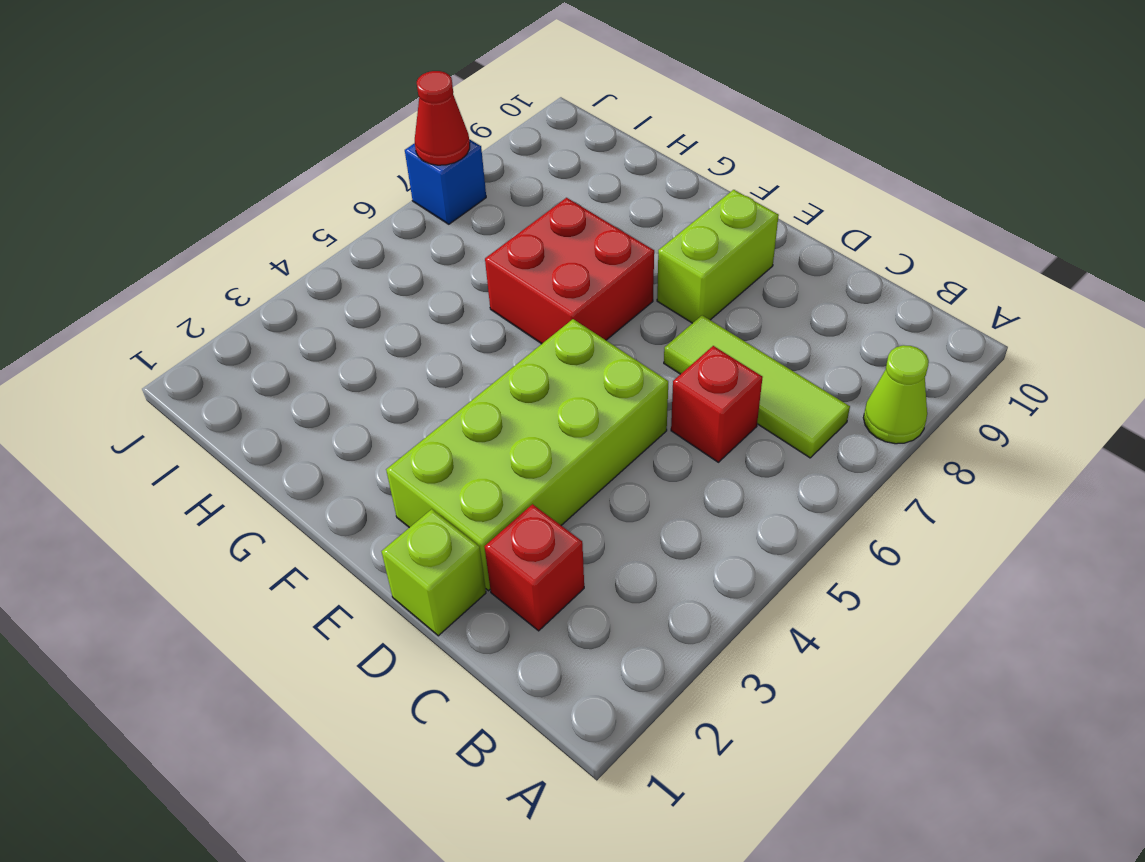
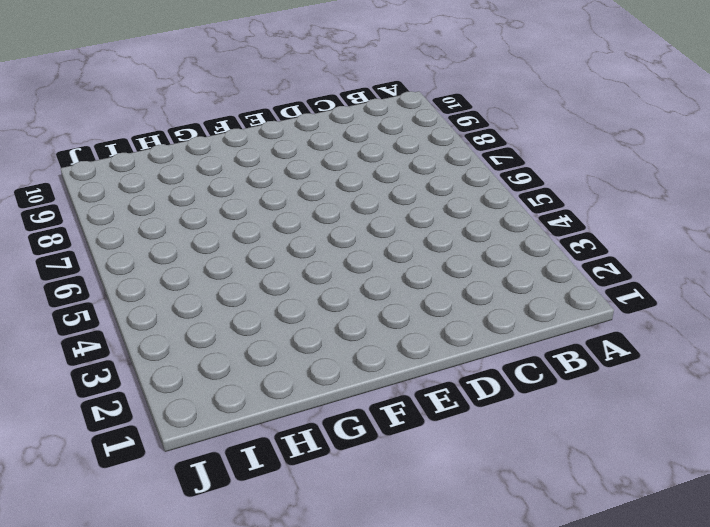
none -> lime 1x1 cone [863,345,929,444]
none -> lime 1x3 tile [664,315,850,458]

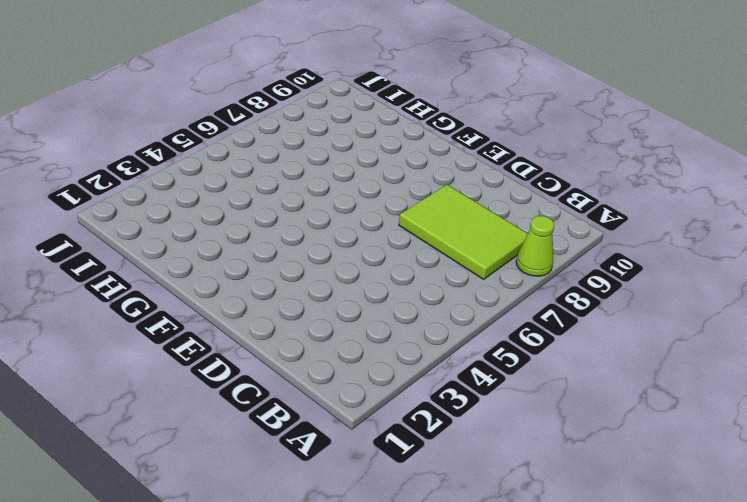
lime 2x3 tile [399,185,528,279] -> lime 1x3 tile [664,315,850,458]
none -> red 1x1 brick [484,504,584,631]
none -> red 1x1 brick [671,346,763,462]

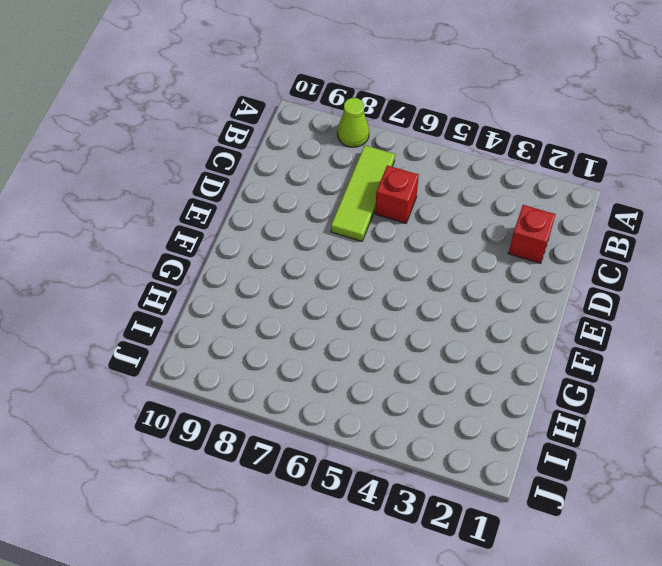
none -> lime 1x1 brick [382,509,486,636]
none -> lime 2x4 brick [386,319,668,591]

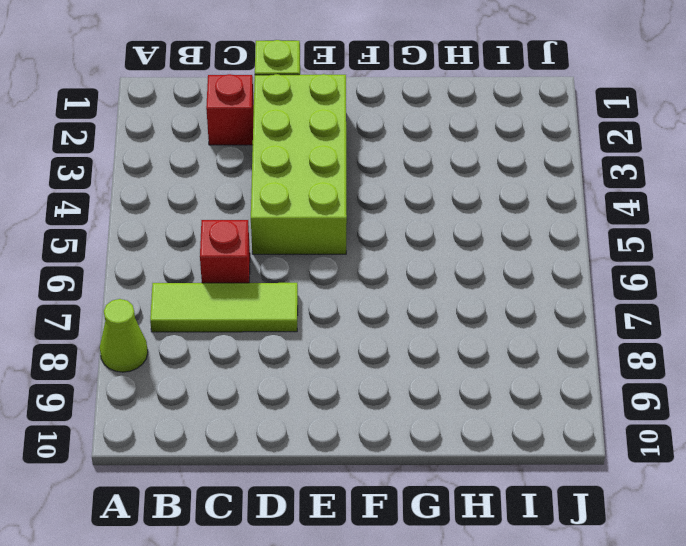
none -> lime 1x2 brick [657,190,779,323]
none -> red 2x2 brick [485,198,654,344]

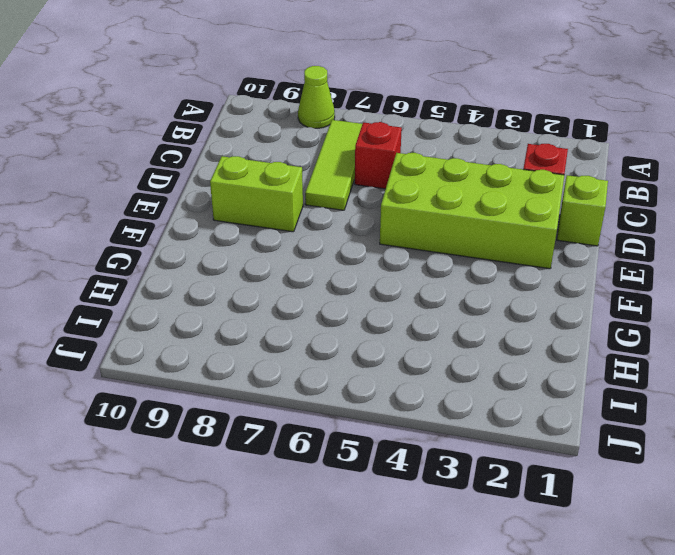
none -> red 2x2 brick [485,198,654,344]
none -> blue 1x1 brick [405,139,486,224]

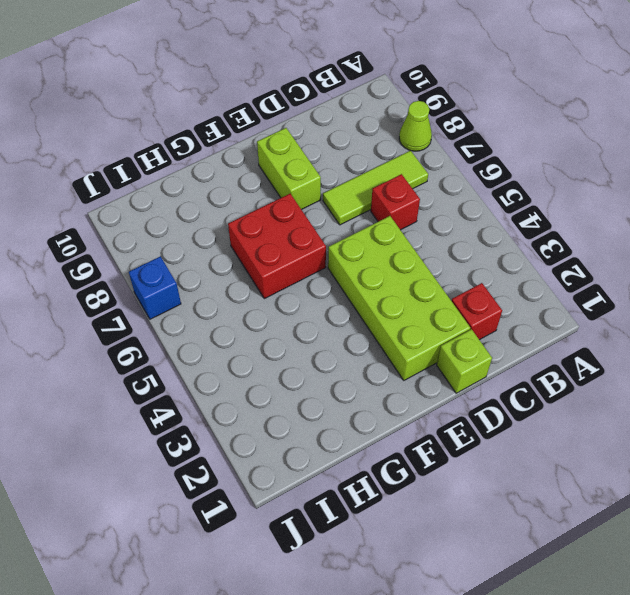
none -> red 1x1 cone [415,71,470,165]

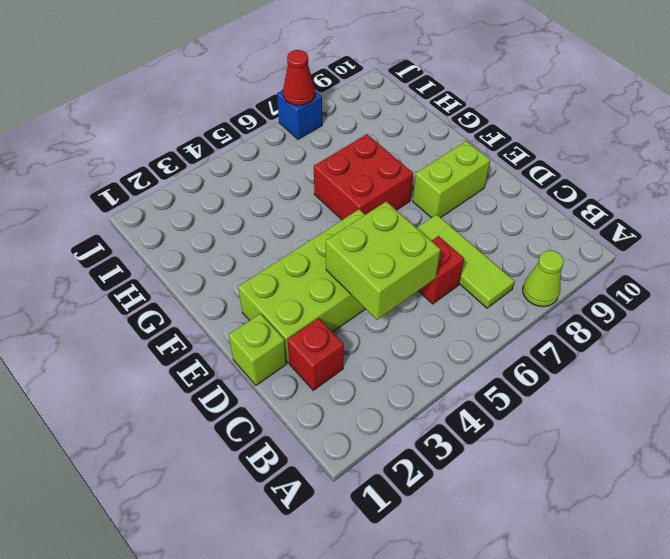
lime 2x2 brick [326,201,441,320] -> none

